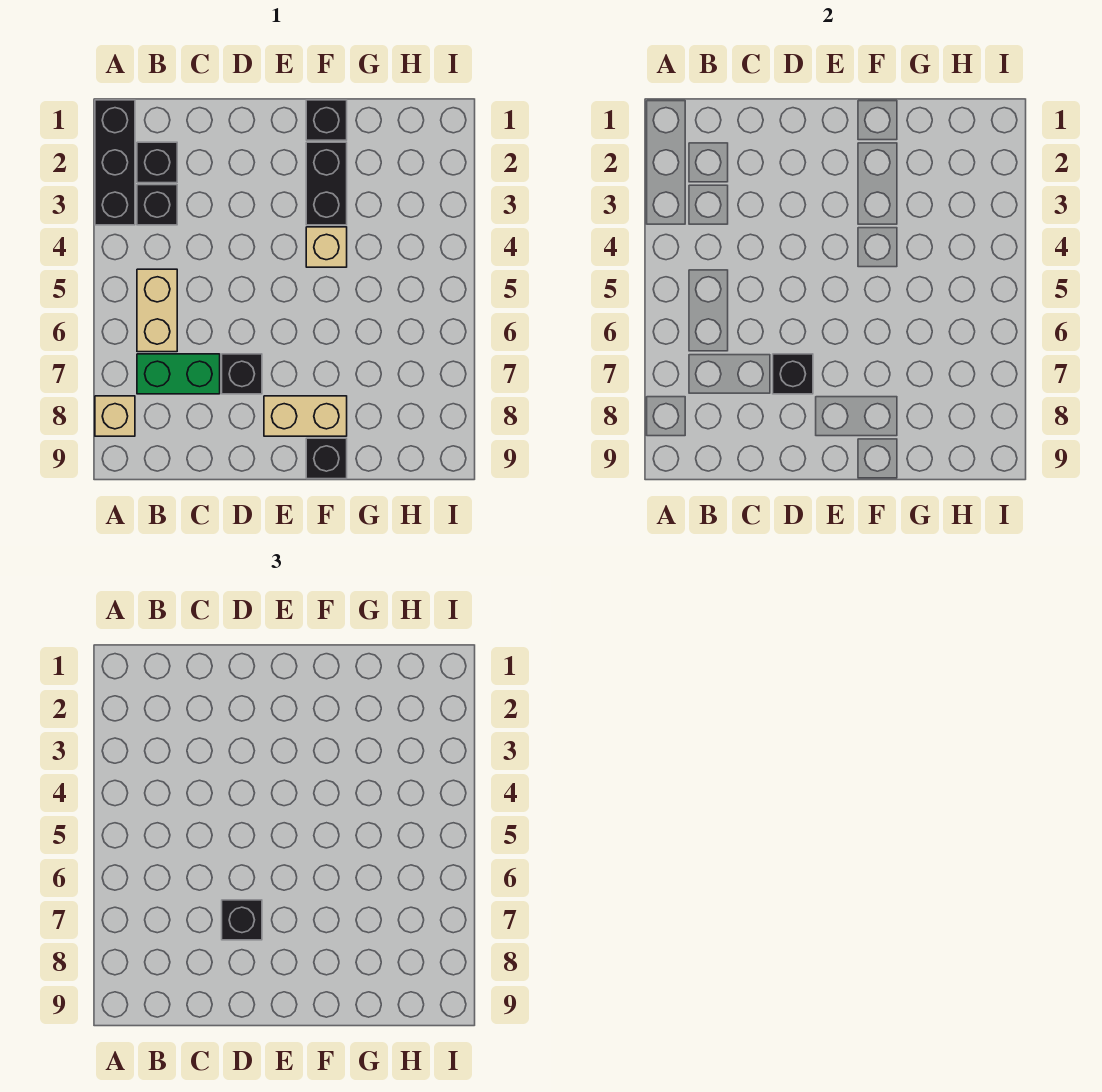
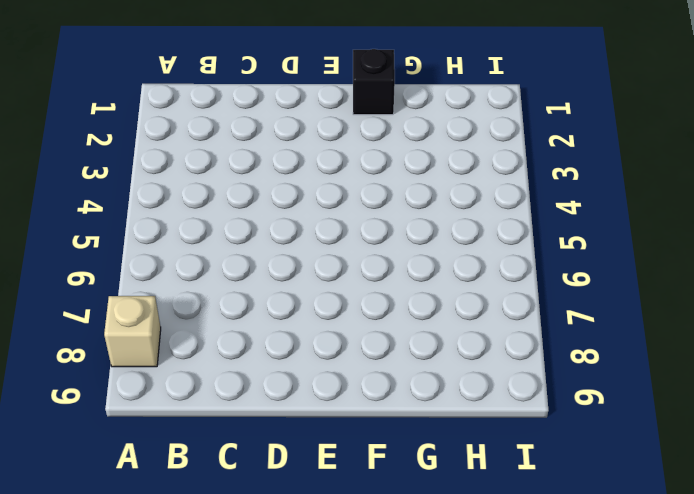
none -> black 1x3 brick [95,100,135,225]
none -> black 1x1 brick [137,142,177,183]
none -> black 1x1 brick [137,185,177,225]

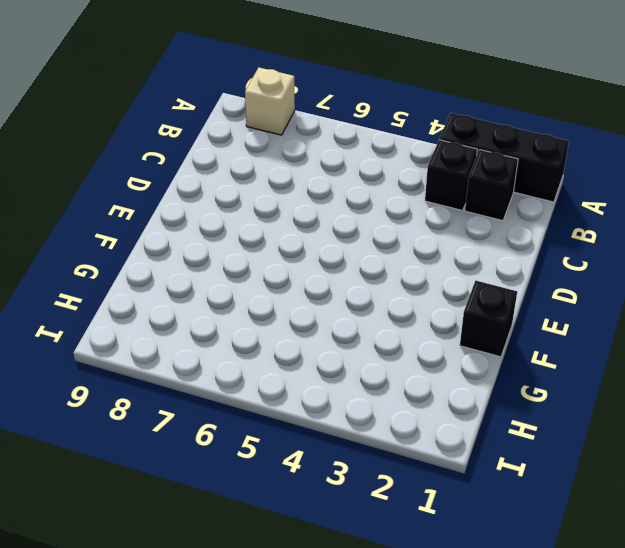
none -> tan 1x2 brick [137,269,177,352]
none -> green 1x2 brick [137,354,220,394]
none -> black 1x1 brick [222,354,262,394]

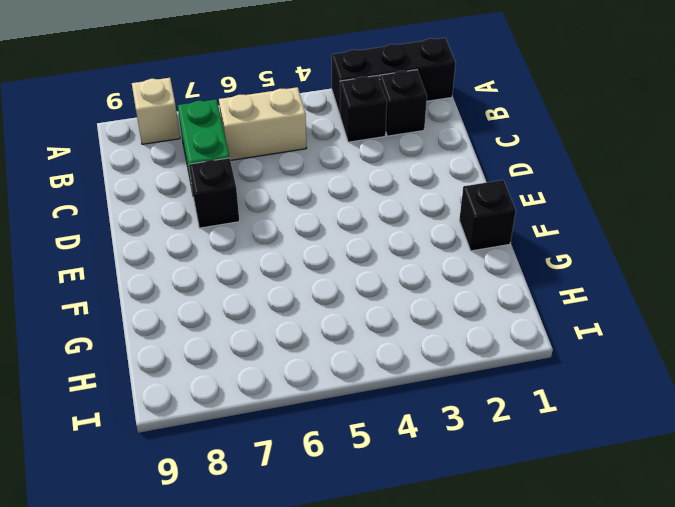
none -> tan 1x2 brick [264,396,347,436]
none -> black 1x2 brick [306,142,347,225]
none -> tan 1x1 brick [306,227,347,267]

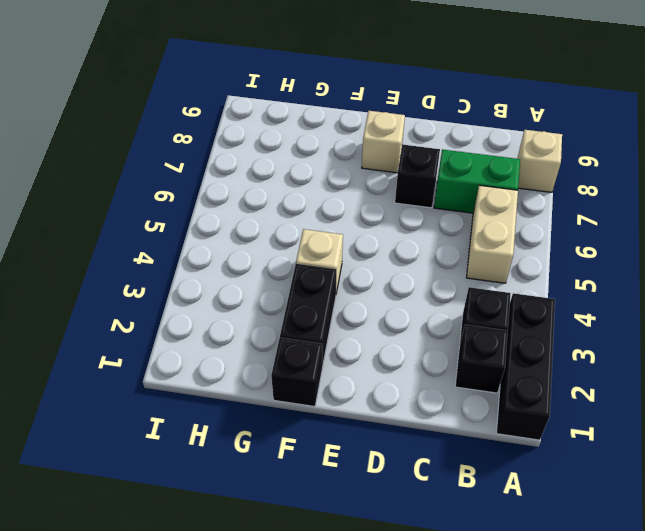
tan 1x1 brick [362,111,405,173] -> tan 1x2 brick [264,396,347,436]
none -> black 1x1 brick [306,438,347,479]
none -> black 1x1 brick [773,354,813,394]
none -> black 1x1 brick [222,900,262,940]

